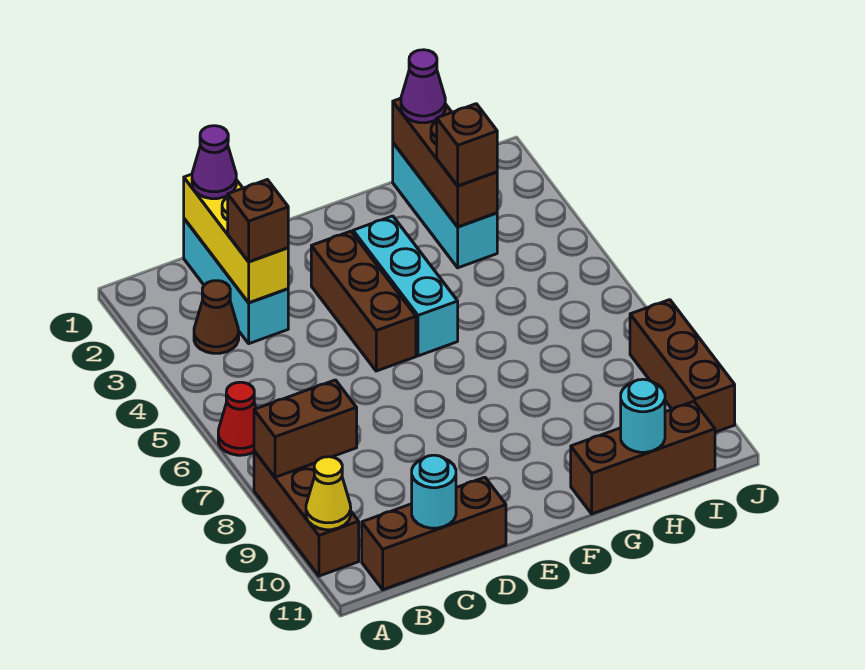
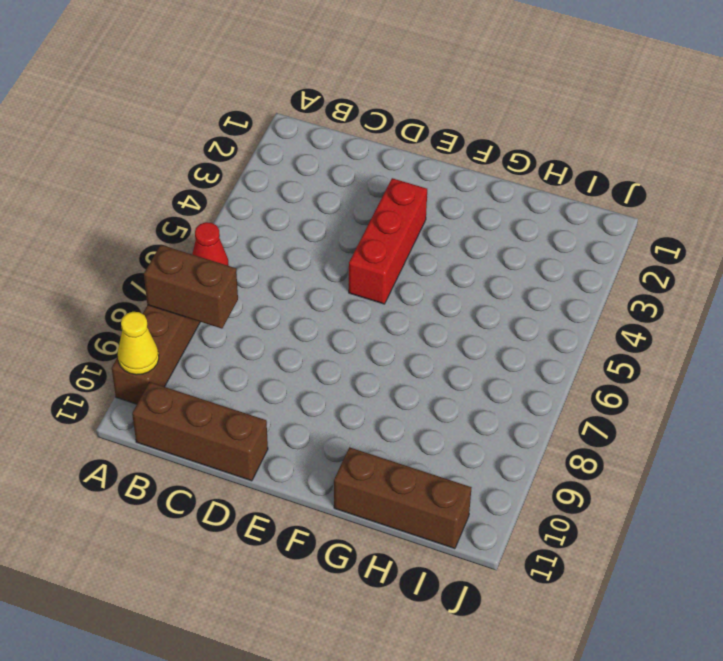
red 1x3 brick [349,178,427,304] -> brown 1x3 brick [311,231,416,371]
none -> brown 1x1 cone [194,281,239,353]
none -> cyan 1x3 brick [184,219,288,344]
none -> cyan 1x3 brick [353,216,458,356]

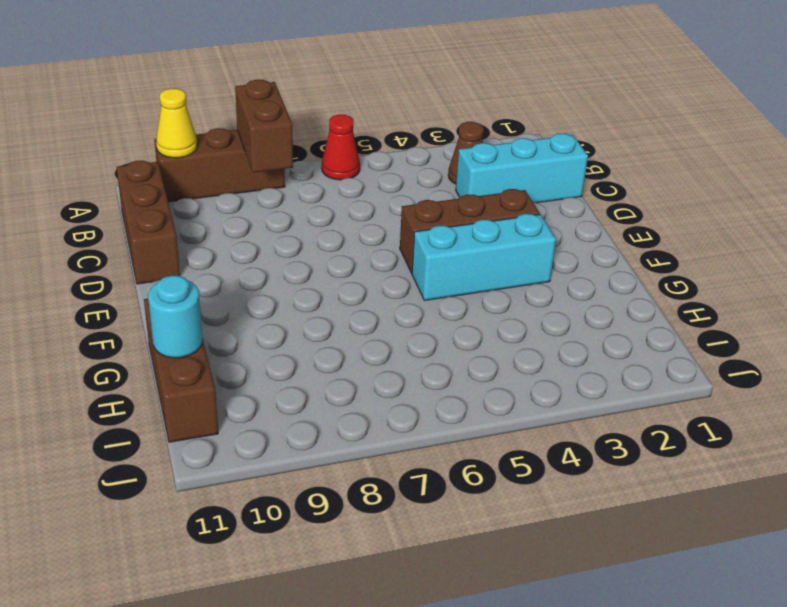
none -> cyan 1x3 brick [393,143,497,268]
none -> brown 1x3 brick [630,300,735,432]
none -> yellow 1x3 brick [184,174,288,303]

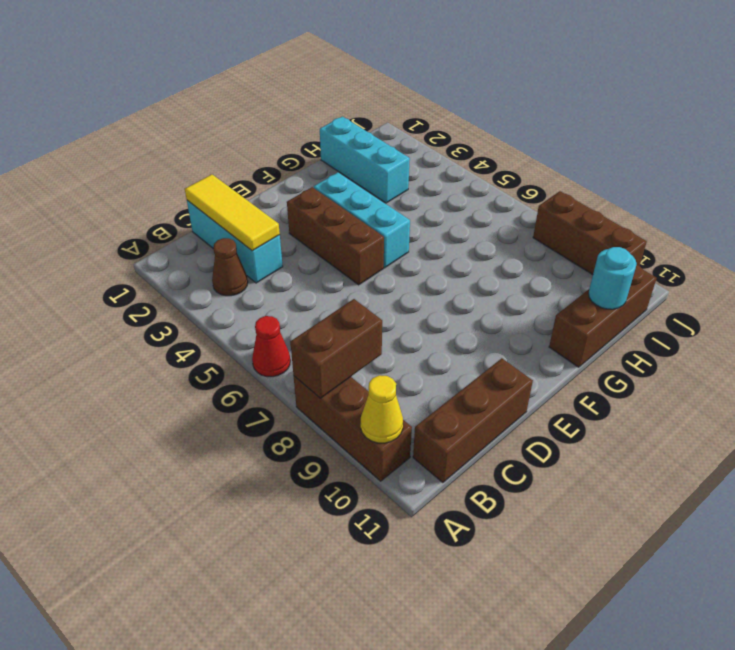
yellow 1x3 tile [185,175,280,251] -> yellow 1x3 brick [184,174,288,303]
none -> cyan 1x1 round brick [412,455,456,528]
none -> brown 1x3 brick [393,98,497,227]
none -> purple 1x1 cone [192,126,236,199]

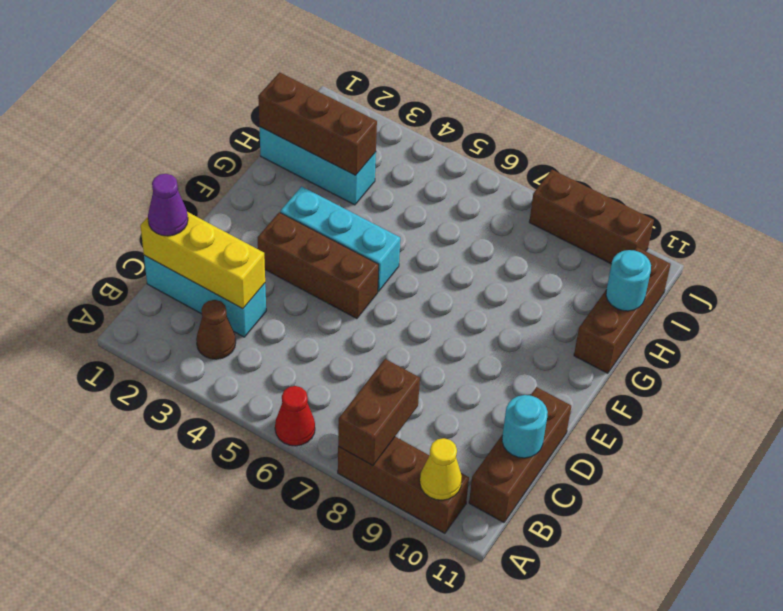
none -> brown 1x1 brick [228,180,288,262]
none -> purple 1x1 cone [401,50,445,123]
none -> brown 1x1 brick [437,104,497,186]

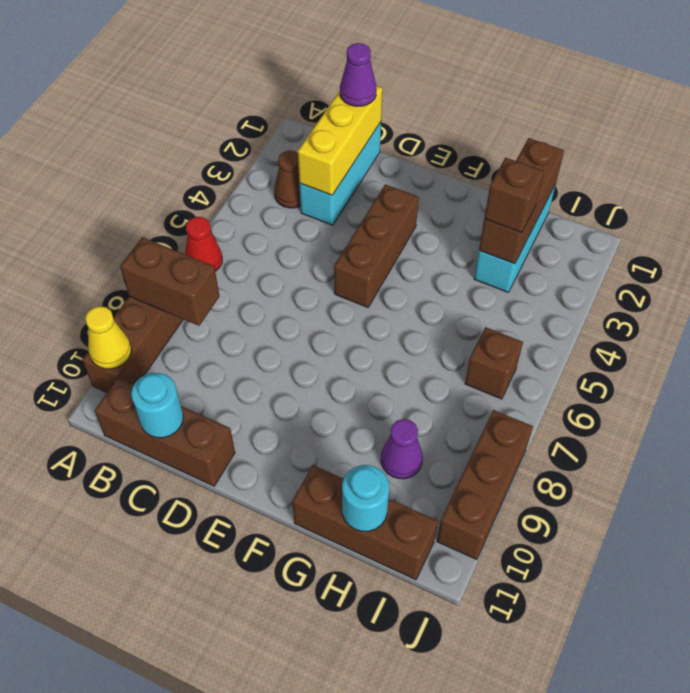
purple 1x1 cone [381,419,423,479] -> purple 1x1 cone moved to [401,50,445,123]
brown 1x1 brick [465,327,523,399] -> brown 1x1 brick moved to [228,180,288,262]
none -> cyan 1x3 brick [353,216,458,356]

